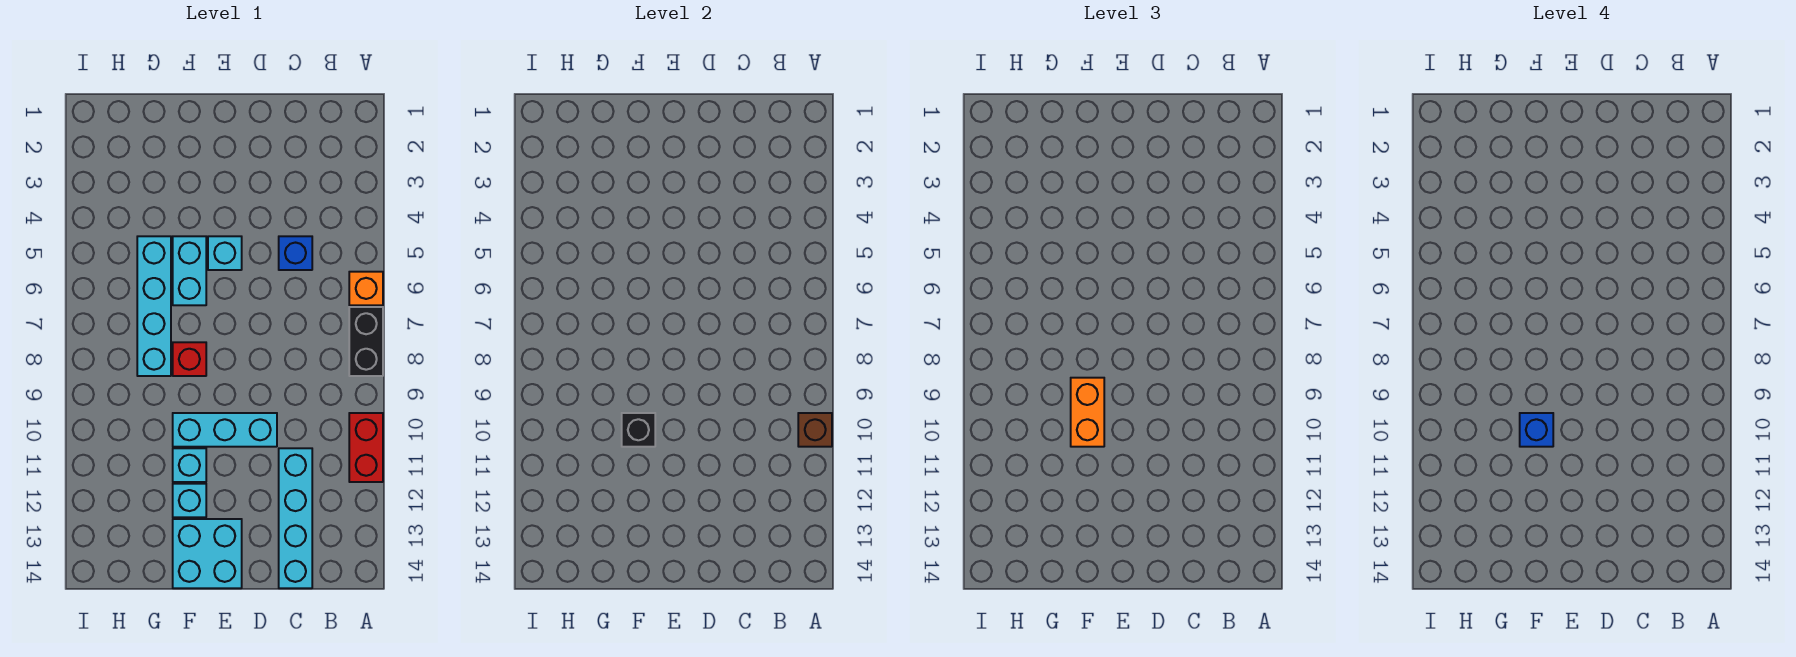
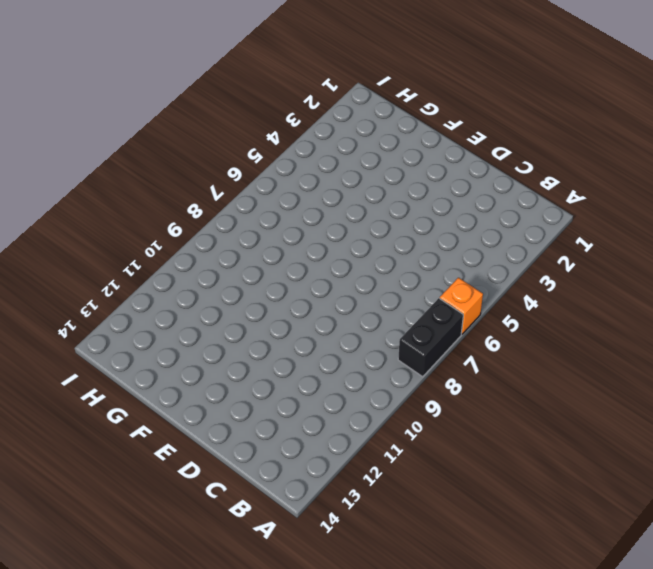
none -> red 1x2 brick [349,413,383,482]
none -> blue 1x1 brick [279,236,312,270]
none -> cyan 1x4 brick [279,448,312,588]

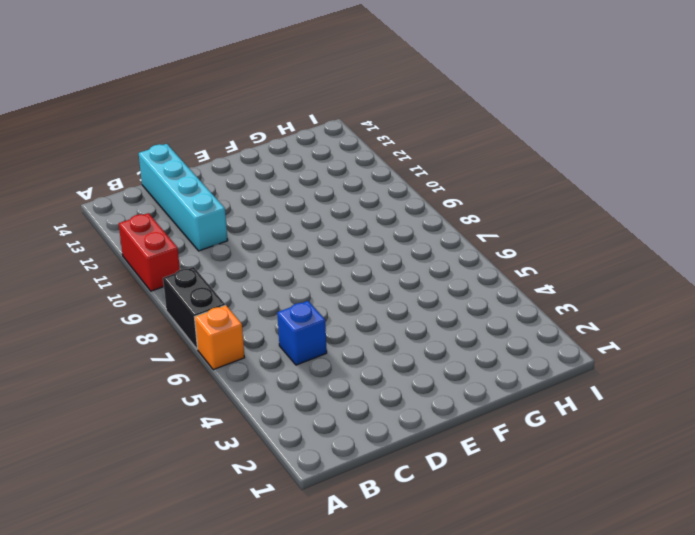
none -> cyan 1x3 brick [173,413,277,447]
none -> cyan 1x1 brick [208,236,242,270]
none -> cyan 2x2 brick [173,519,242,588]

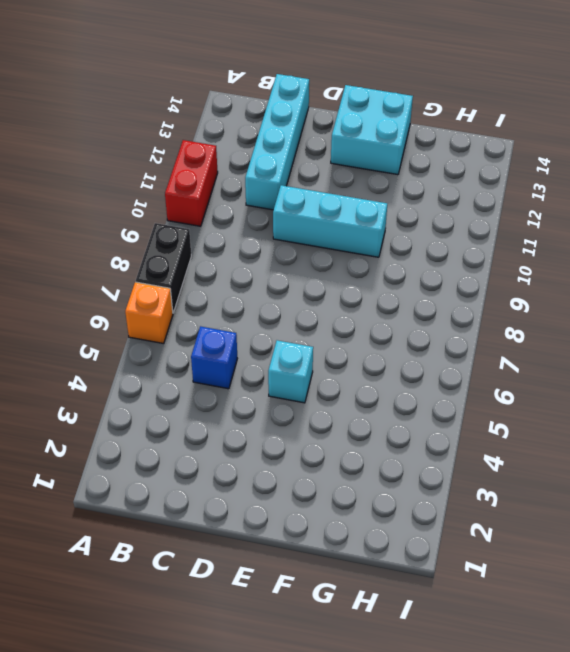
none -> cyan 1x2 brick [173,236,206,305]
none -> red 1x1 brick [173,342,206,376]
none -> cyan 1x1 brick [173,448,206,482]

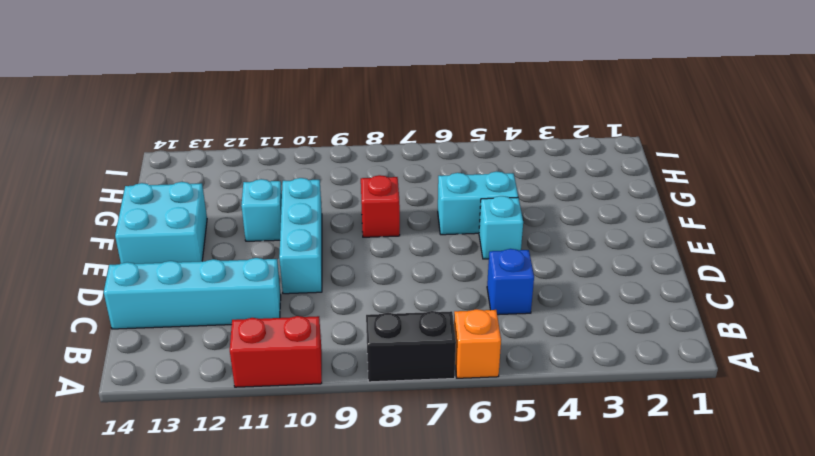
none -> cyan 1x1 brick [173,484,206,517]
none -> cyan 1x4 brick [137,236,171,376]
none -> brown 1x1 brick [798,413,832,447]

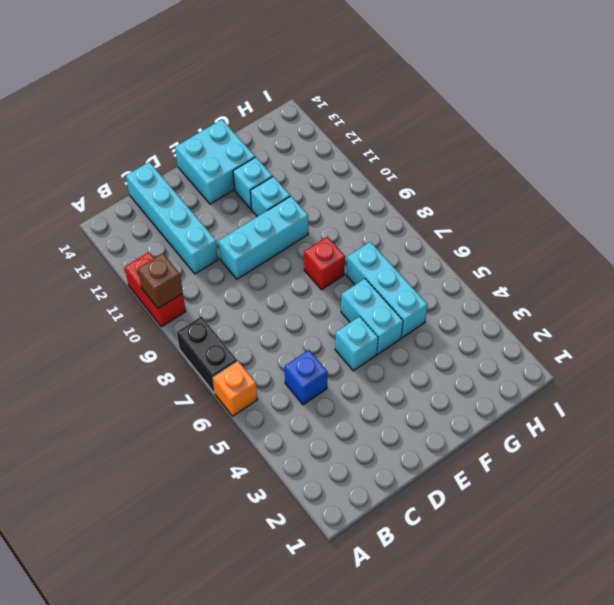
cyan 1x3 brick [346,242,428,338] -> cyan 1x4 brick [137,236,171,376]
none -> black 1x1 brick [622,413,655,447]
none -> orange 1x2 brick [1071,378,1104,447]
none -> blue 1x1 brick [1520,413,1553,447]

